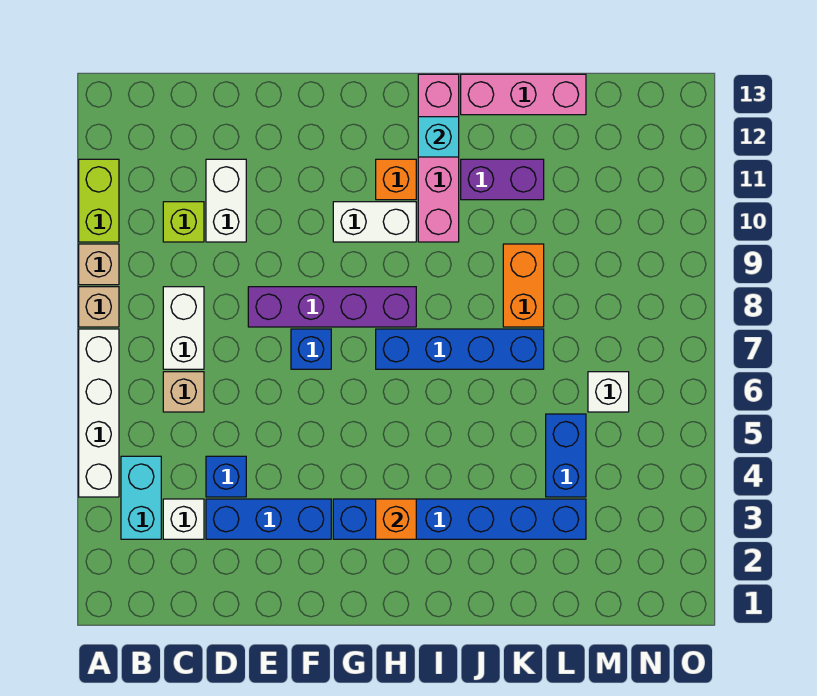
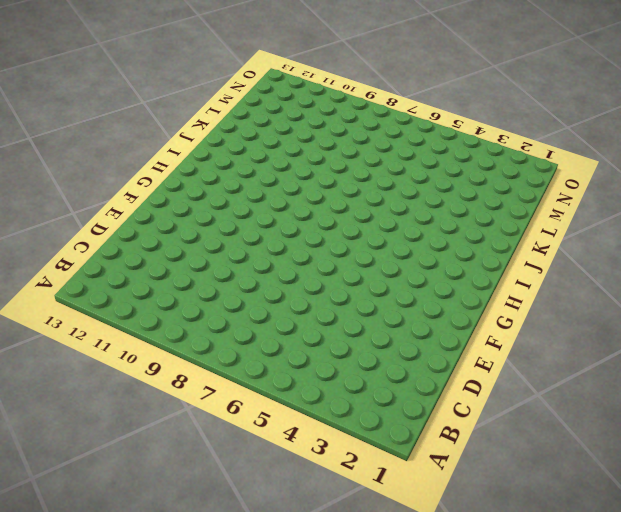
none -> white 1x4 brick [79,329,119,497]
none -> tan 1x1 brick [79,287,119,327]
none -> tan 1x1 brick [79,244,119,285]

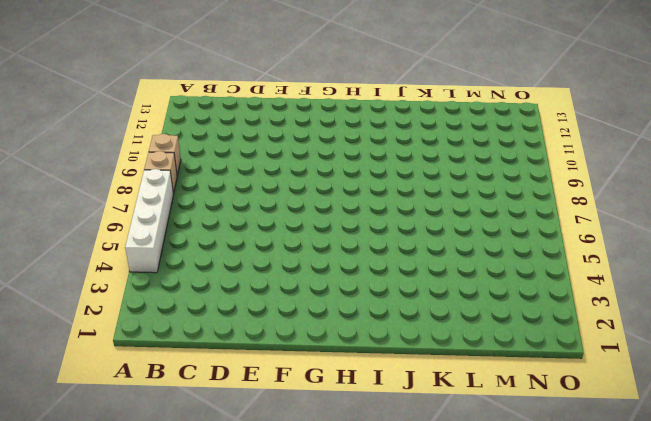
none -> lime 1x2 brick [79,159,119,242]
none -> cyan 1x2 brick [121,456,161,539]
none -> white 1x1 brick [163,499,204,539]

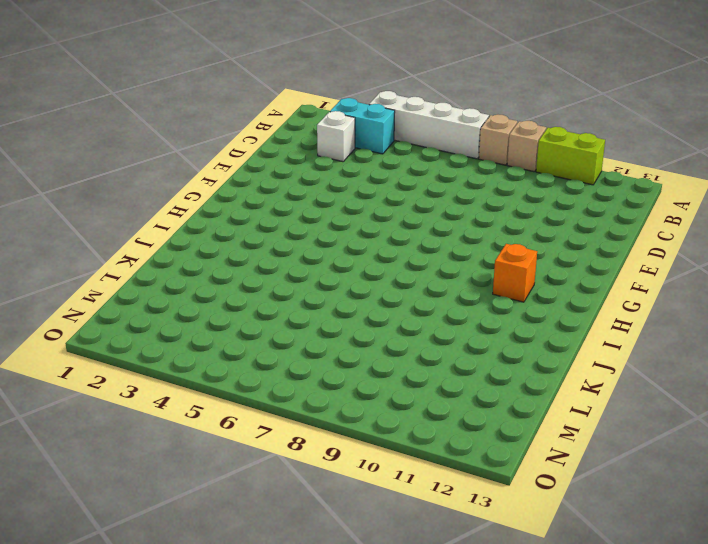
none -> tan 1x1 brick [163,372,204,412]
none -> white 1x2 brick [163,287,204,369]
none -> lime 1x1 brick [163,202,204,242]

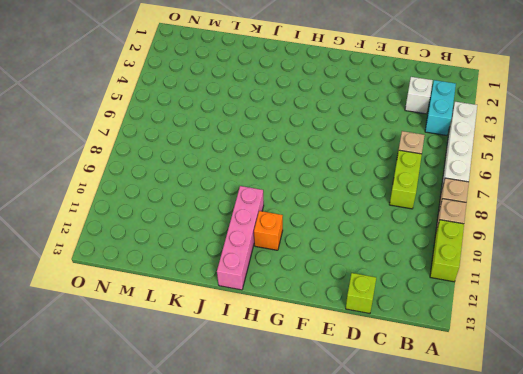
lime 1x2 brick [389,150,422,209] -> white 1x2 brick [163,287,204,369]
lime 1x1 brick [346,273,376,313] -> lime 1x1 brick moved to [163,202,204,242]
none -> blue 1x3 brick [206,499,331,539]
none -> blue 1x1 brick [206,456,246,497]
none -> white 1x2 brick [206,159,246,242]

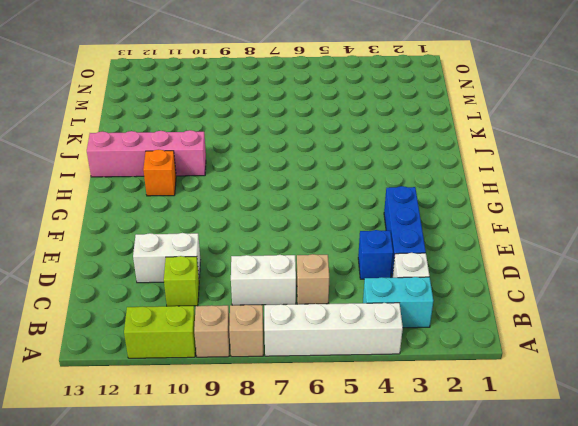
none -> purple 1x4 brick [248,287,416,327]
none -> blue 1x1 brick [291,329,331,369]
none -> blue 1x6 brick [333,499,586,539]

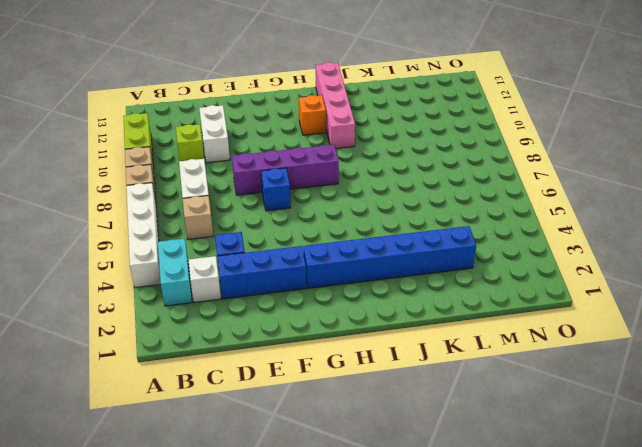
none -> white 1x2 brick [333,202,416,242]
none -> blue 1x4 brick [376,329,544,369]
none -> purple 1x2 brick [461,159,544,200]

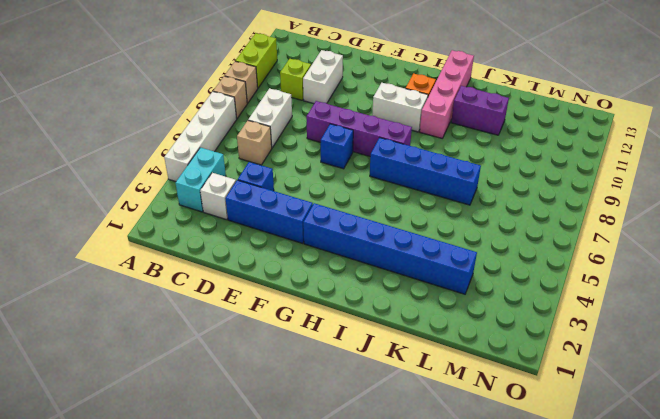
none -> pink 1x3 brick [461,74,586,115]
none -> orange 1x2 brick [503,244,544,327]
none -> blue 1x2 brick [546,414,586,497]

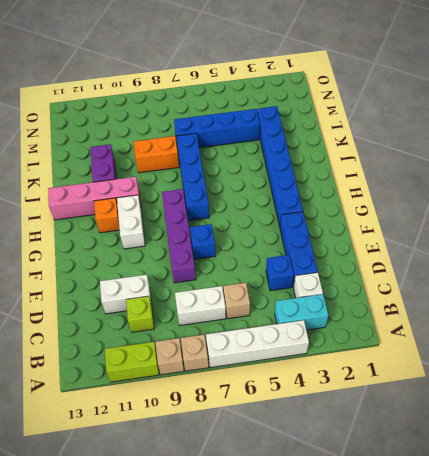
blue 1x4 brick [174,109,260,148] -> blue 1x2 brick [546,414,586,497]
none -> pink 1x3 brick [461,74,586,115]
none -> white 1x1 brick [588,372,629,412]
none -> orange 1x1 brick [376,499,416,539]

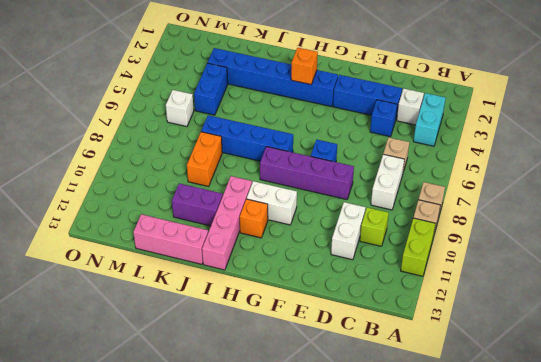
none -> white 1x4 brick [79,329,119,497]
none -> cyan 1x1 brick [418,117,459,157]

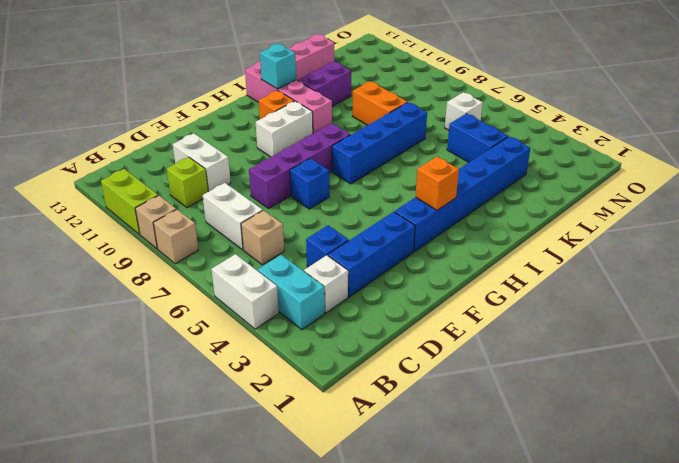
white 1x2 brick [211,254,279,329] -> white 1x4 brick [79,329,119,497]

